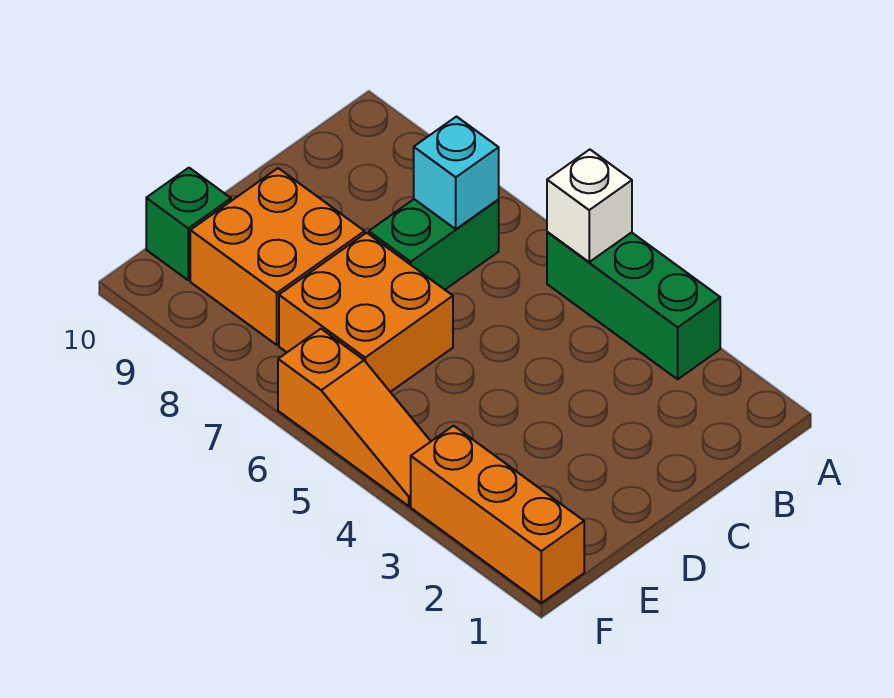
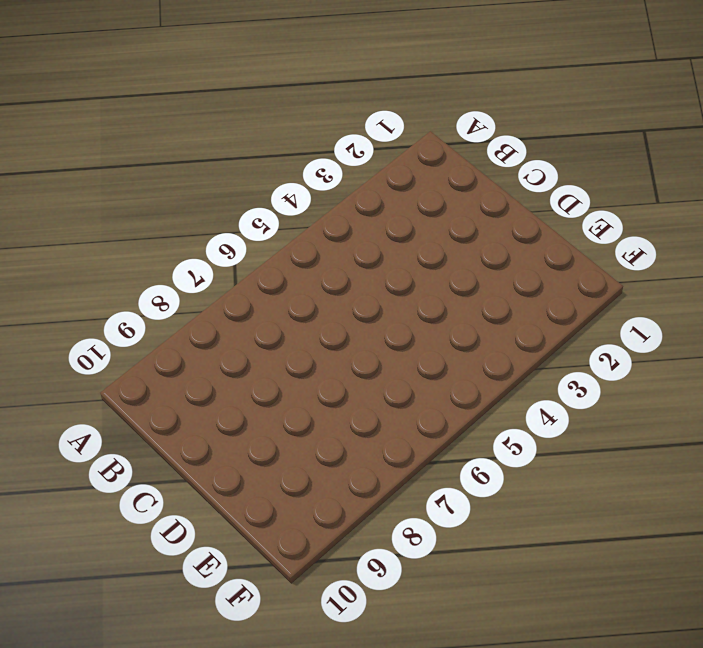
none -> green 1x3 brick [547,232,720,379]
none -> green 1x2 brick [369,199,499,290]

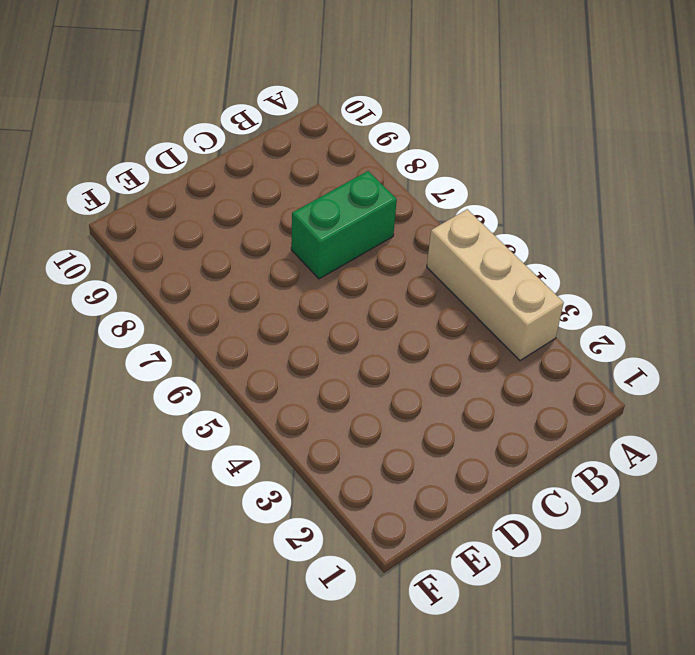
tan 1x3 brick [427,209,564,361] -> green 1x3 brick [547,232,720,379]
none -> orange 2x2 brick [279,233,453,392]
none -> orange 2x2 brick [190,168,364,345]

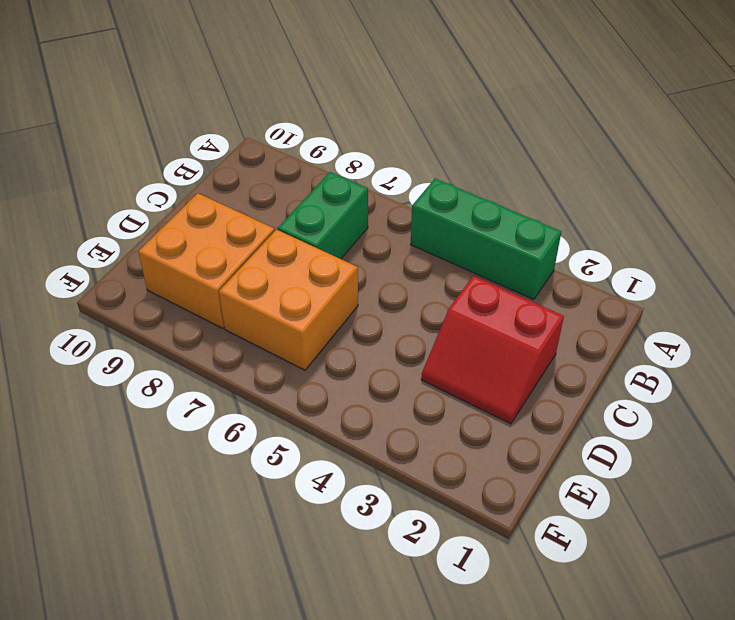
red 2x2 slope [421,276,564,424] -> none
none -> green 1x1 brick [146,168,231,280]
none -> orange 1x3 brick [411,426,584,603]

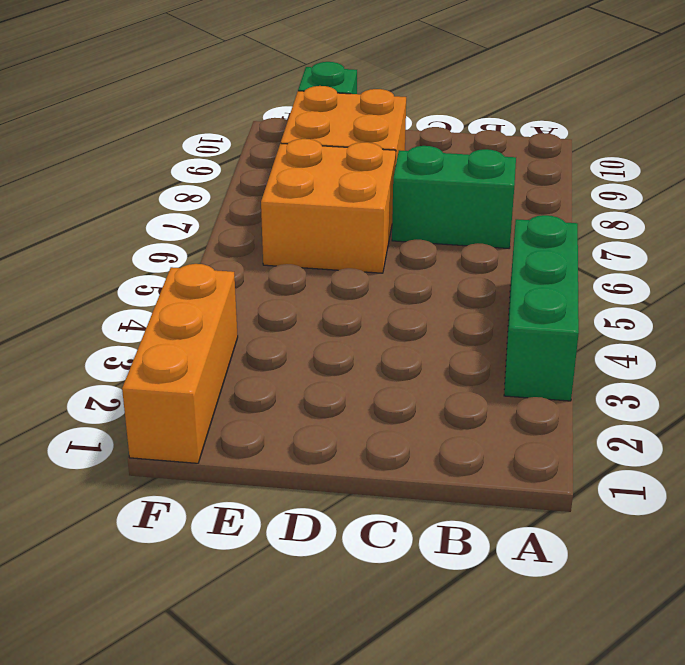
none -> orange 1x3 slope [278,329,431,506]
none -> white 1x1 brick [547,150,632,262]

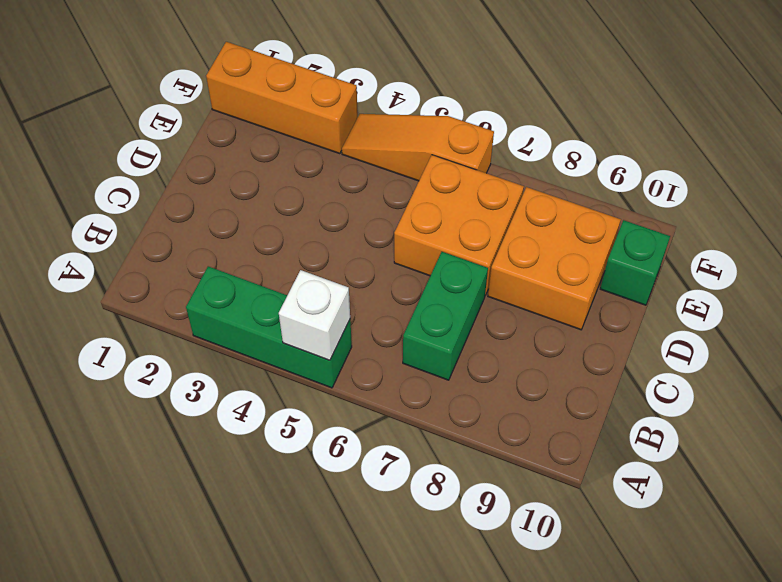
none -> cyan 1x1 brick [414,117,499,229]

